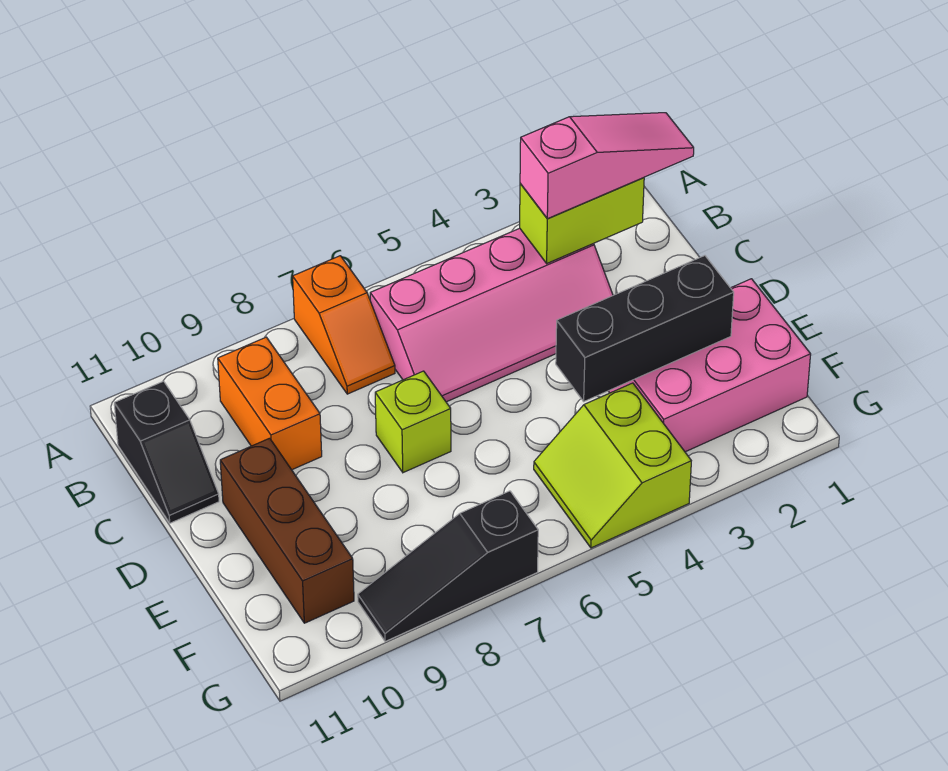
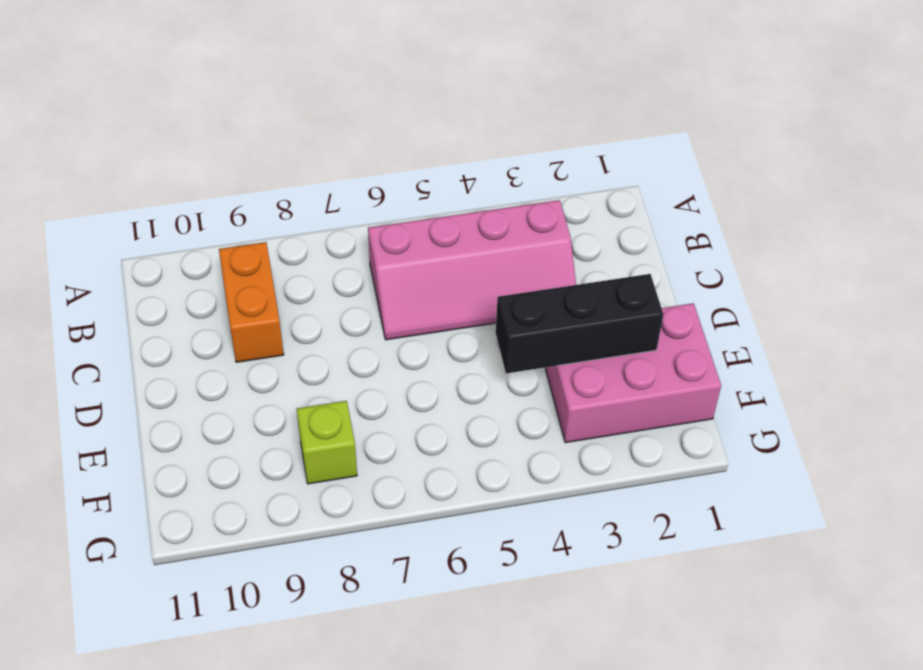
lime 1x1 brick [297,401,357,484] -> lime 1x1 brick moved to [375,371,451,473]
none -> orange 1x2 slope [293,256,395,394]
none -> black 1x2 slope [114,381,219,523]
none -> brown 1x3 brick [220,438,354,623]

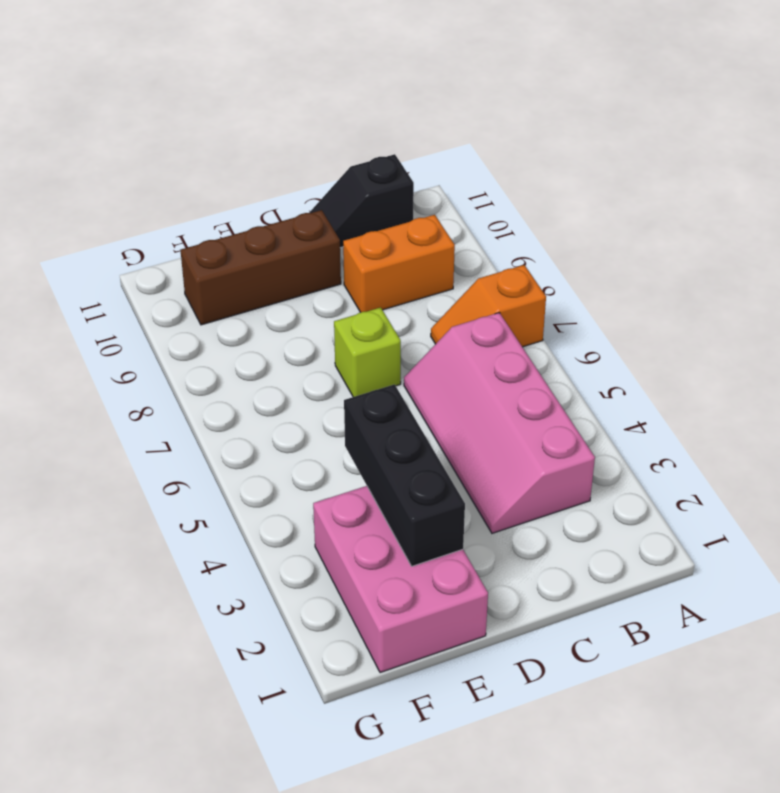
none -> lime 2x2 slope [534,383,691,548]
none -> black 1x3 slope [358,491,538,641]
none -> lime 1x2 brick [520,178,644,263]

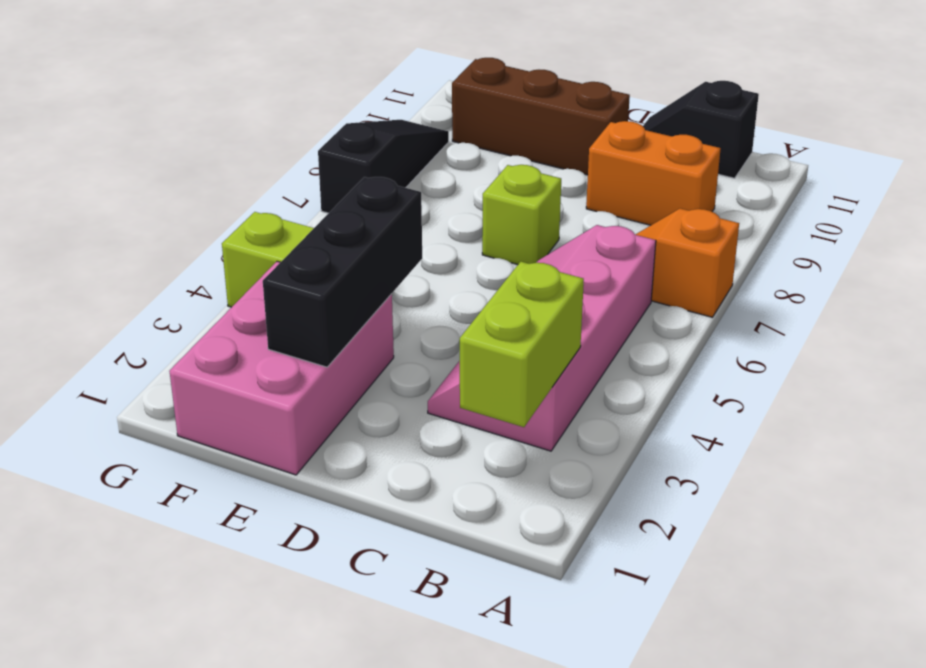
none -> pink 1x3 slope [520,113,694,219]

